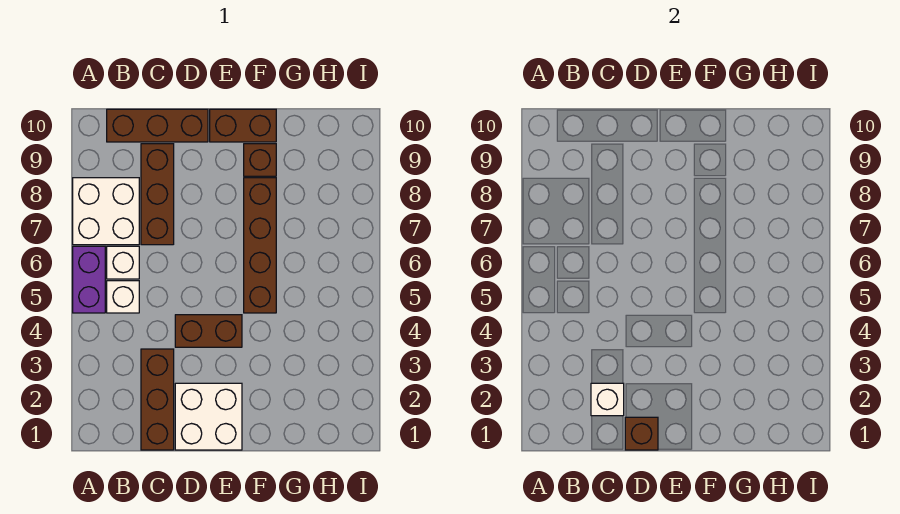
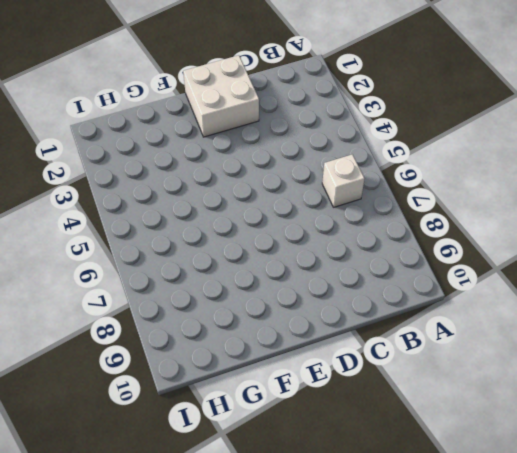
none -> purple 1x2 brick [73,246,105,313]
none -> white 2x2 brick [73,178,139,245]
none -> white 1x1 brick [107,281,139,313]

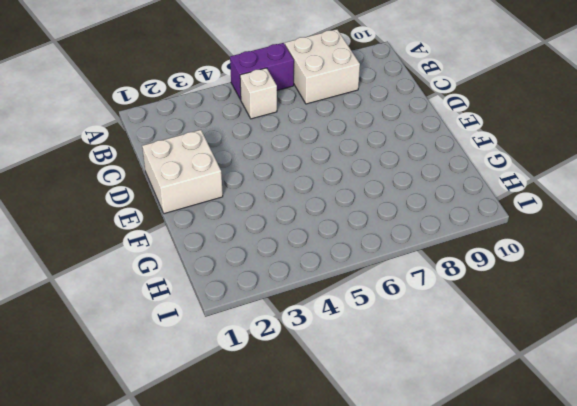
none -> white 1x1 brick [107,246,139,279]
none -> brown 1x3 brick [107,109,208,142]
none -> brown 1x3 brick [141,349,174,450]

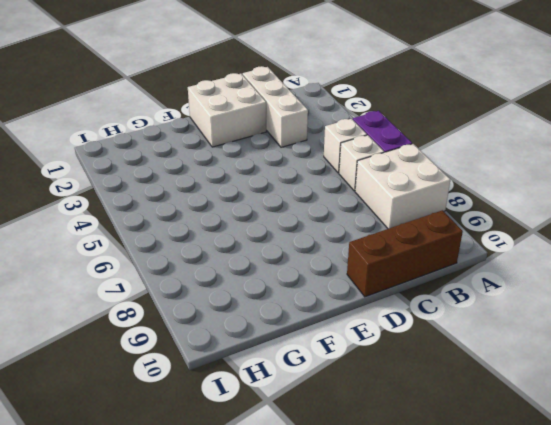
white 1x3 brick [243,66,308,147] -> brown 1x3 brick [141,349,174,450]
none -> brown 1x3 brick [141,144,174,245]
none -> brown 1x2 brick [175,315,242,347]
none -> brown 1x2 brick [210,109,276,142]

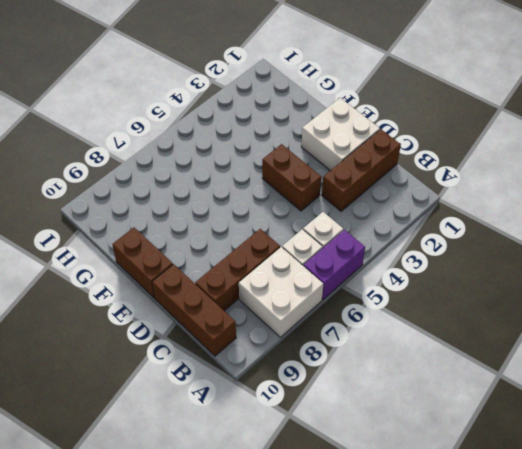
none -> brown 1x4 brick [244,178,276,313]
none -> brown 1x1 brick [244,144,276,176]
none -> white 1x1 brick [591,383,624,416]

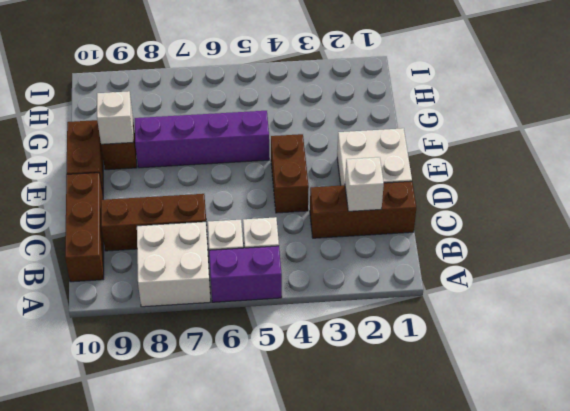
purple 1x4 brick [135,111,269,168] -> brown 1x4 brick [244,178,276,313]
white 1x1 brick [97,91,133,144] -> none
none -> brown 1x1 brick [625,417,658,450]

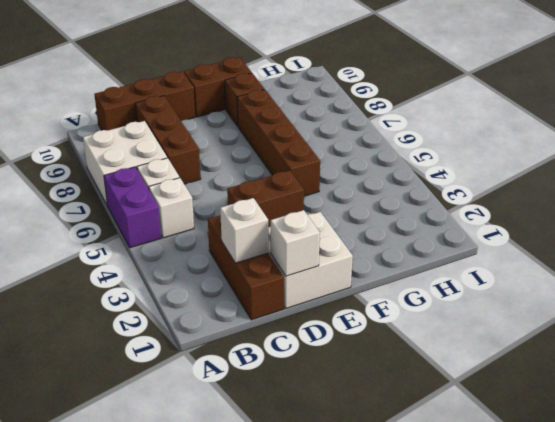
white 1x1 brick [271,210,320,276] -> brown 1x1 brick [625,417,658,450]

